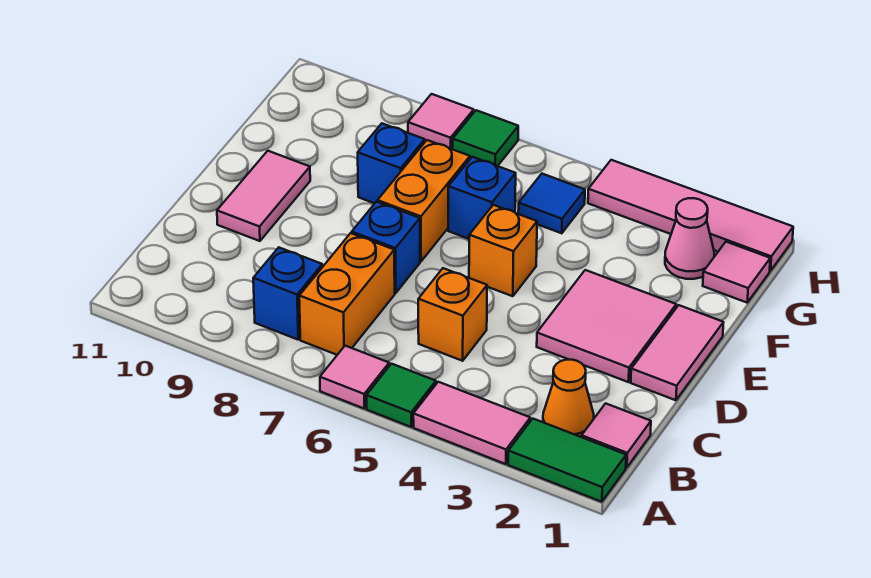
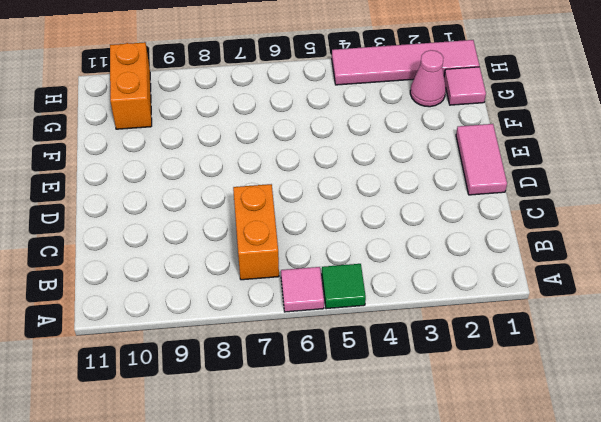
orange 1x2 brick [110,42,152,129] -> orange 1x2 brick moved to [378,140,470,261]
none -> green 1x2 tile [508,419,626,502]
none -> pink 1x2 tile [413,382,530,464]
none -> pink 1x1 tile [582,403,651,468]

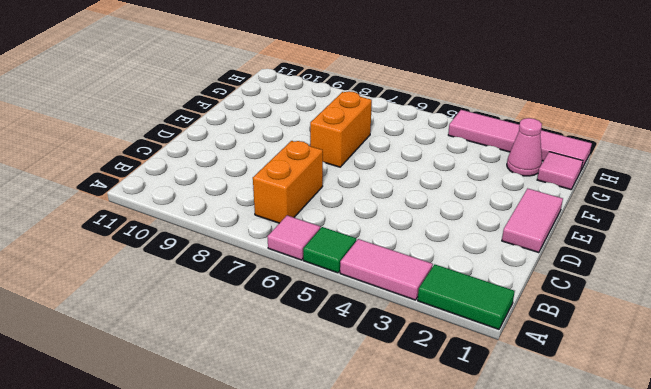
none -> pink 1x1 tile [582,403,651,468]
none -> orange 1x1 cone [543,360,594,437]
none -> blue 1x1 brick [253,248,322,340]

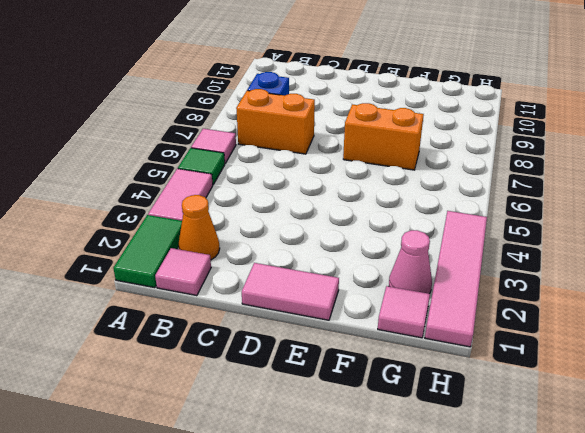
none -> orange 1x1 brick [418,268,487,361]
none -> pink 2x2 tile [537,270,676,382]
none -> blue 1x1 brick [352,202,420,293]

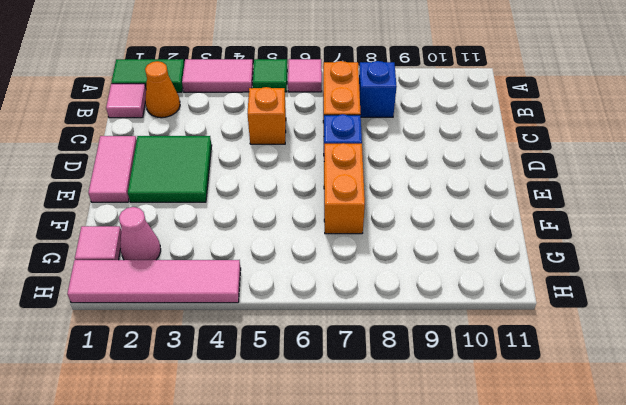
green 2x2 tile [128,136,212,202] -> pink 2x2 tile [537,270,676,382]
none -> pink 1x2 tile [217,151,310,241]
none -> orange 1x1 brick [469,205,537,296]
none -> blue 1x1 brick [448,157,516,239]

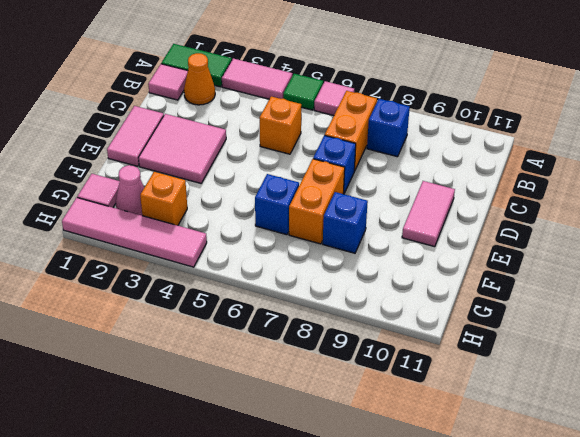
orange 1x1 brick [140,172,187,225] -> orange 1x1 brick moved to [469,205,537,296]
none -> blue 1x1 tile [518,174,585,233]
none -> green 1x1 tile [453,110,518,166]
none -> pink 1x1 tile [408,94,474,149]

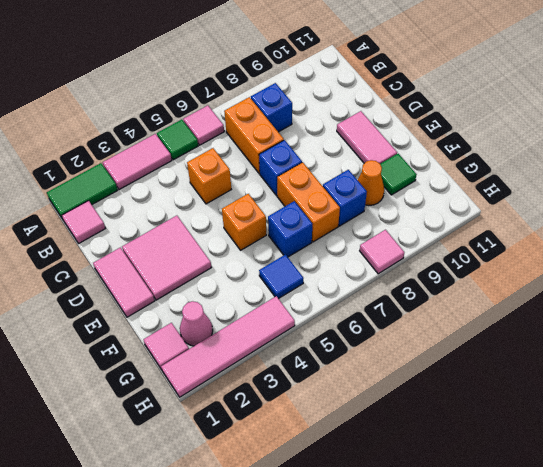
orange 1x1 cone [358,160,384,205] -> orange 1x1 cone moved to [543,360,594,437]
green 1x1 tile [380,154,417,195] -> green 1x1 tile moved to [453,110,518,166]

